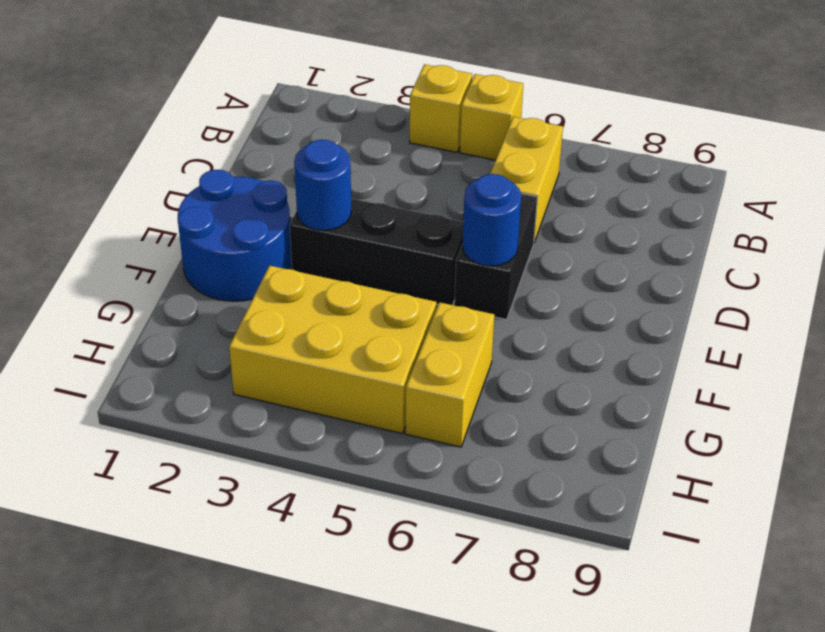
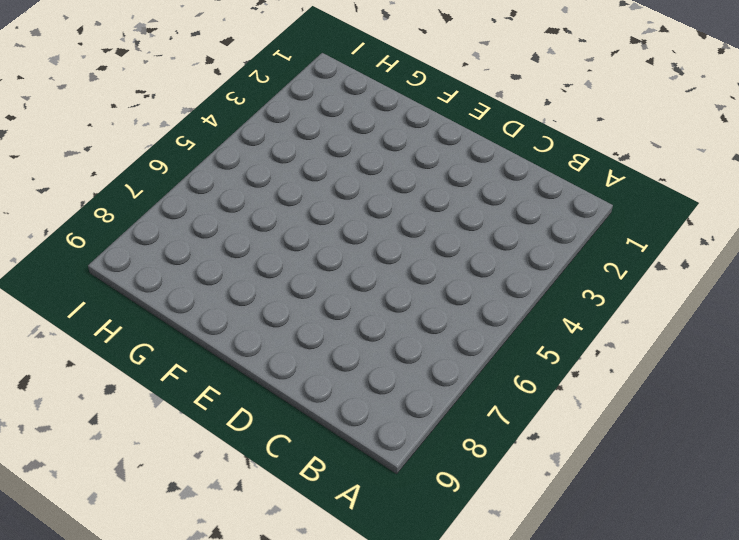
none -> yellow 1x1 brick [410,64,472,152]
none -> yellow 1x1 brick [460,74,523,160]

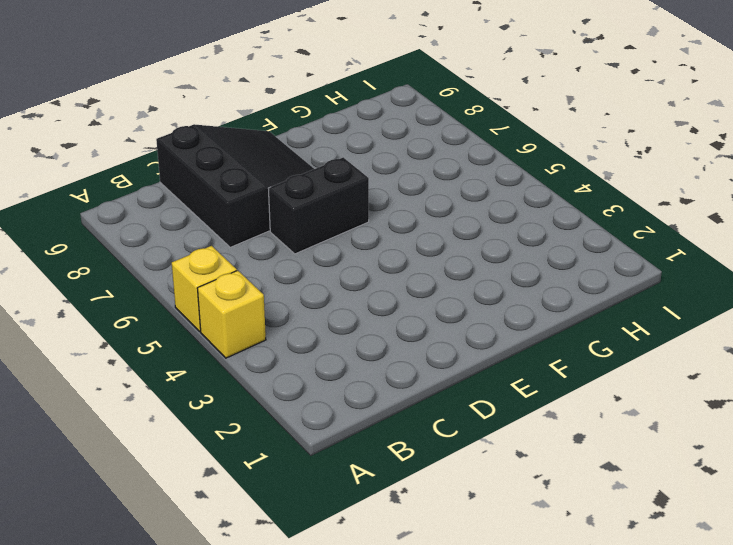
black 3x3 slope [156,124,314,247] -> none
none -> yellow 1x2 brick [490,117,563,242]
none -> blue 2x2 round brick [178,170,292,301]

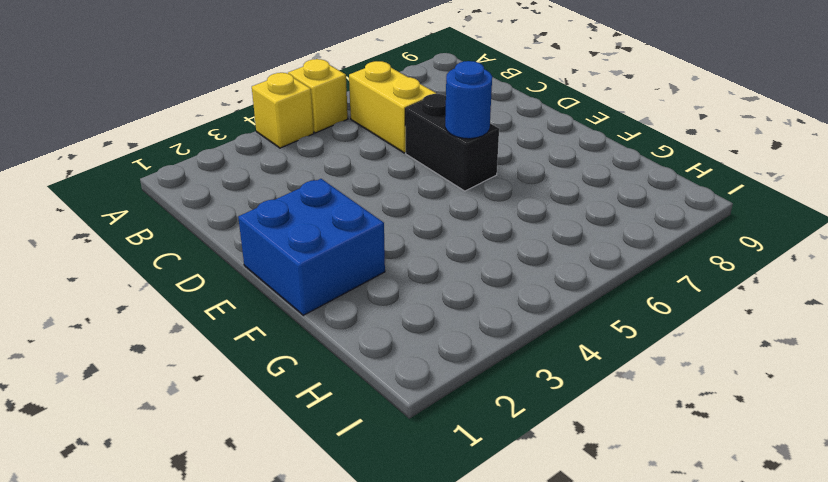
blue 2x2 brick [238,179,385,315] -> blue 2x2 round brick [178,170,292,301]
none -> black 1x3 brick [290,199,463,305]
none -> yellow 2x3 brick [229,266,436,434]

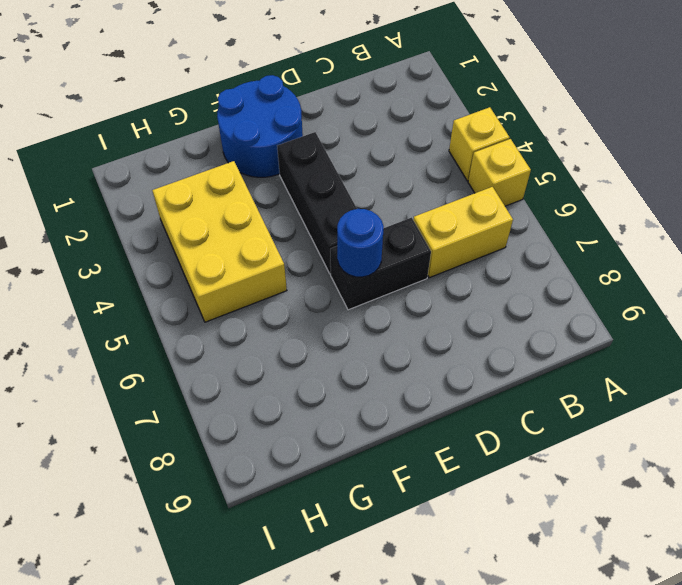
none -> yellow 1x2 brick [405,302,494,447]
none -> blue 1x1 round brick [294,140,351,231]

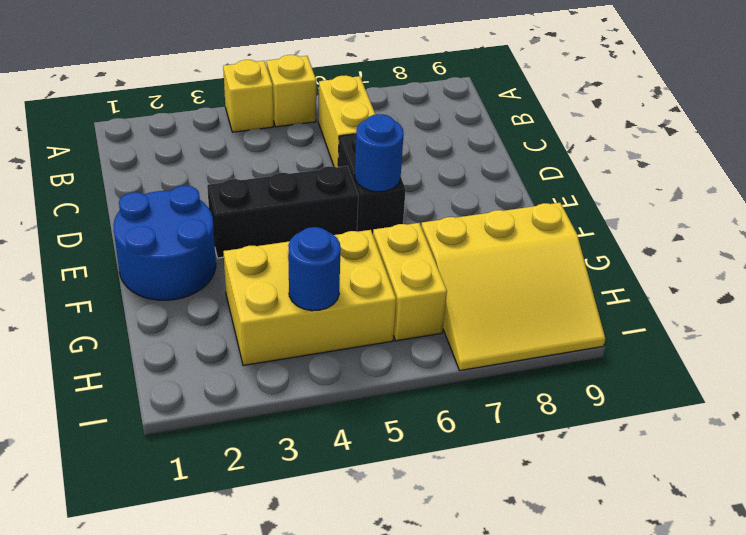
yellow 3x3 slope [421,203,605,371] -> none
blue 1x1 round brick [288,227,341,311] -> blue 1x1 round brick moved to [294,140,351,231]

